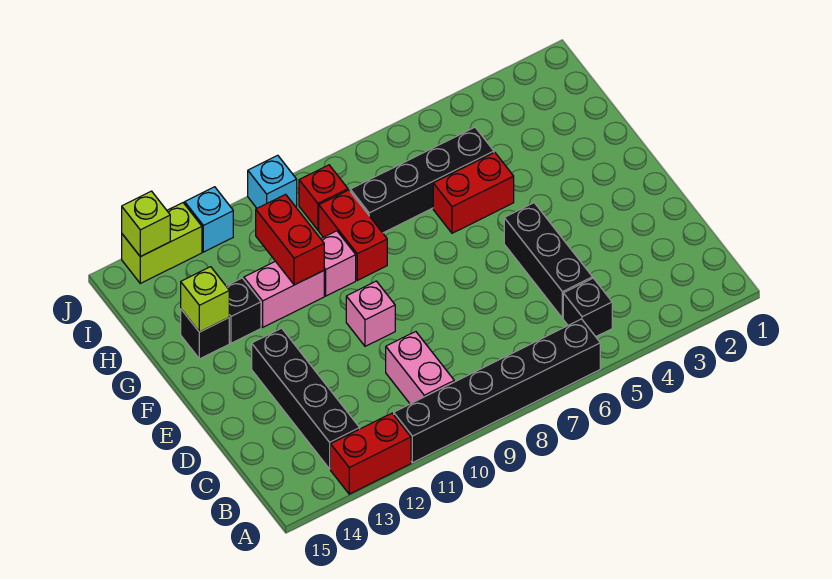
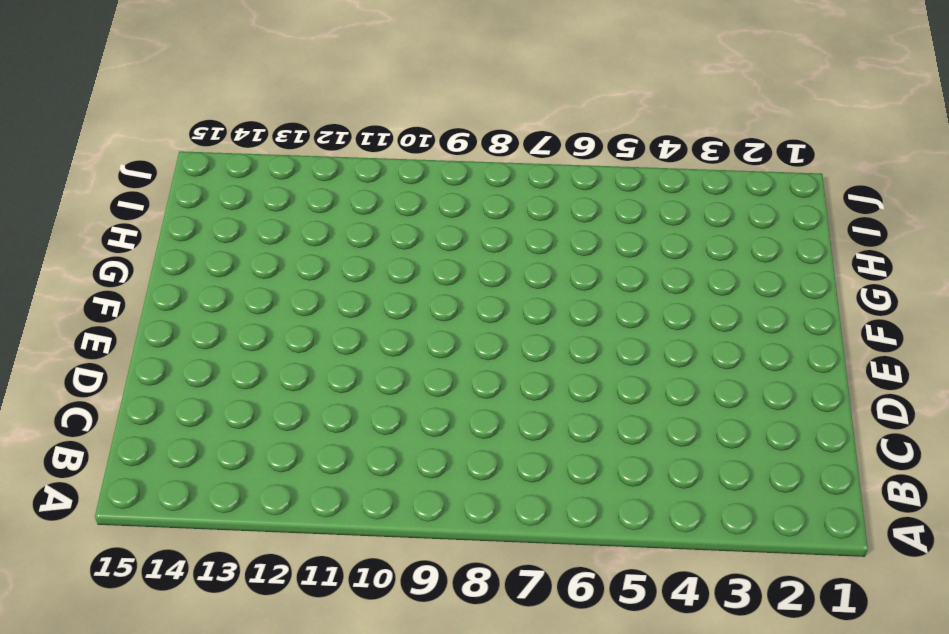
none -> black 1x6 brick [394,319,600,463]
none -> red 1x2 brick [330,413,411,494]
none -> black 1x1 brick [563,278,612,337]

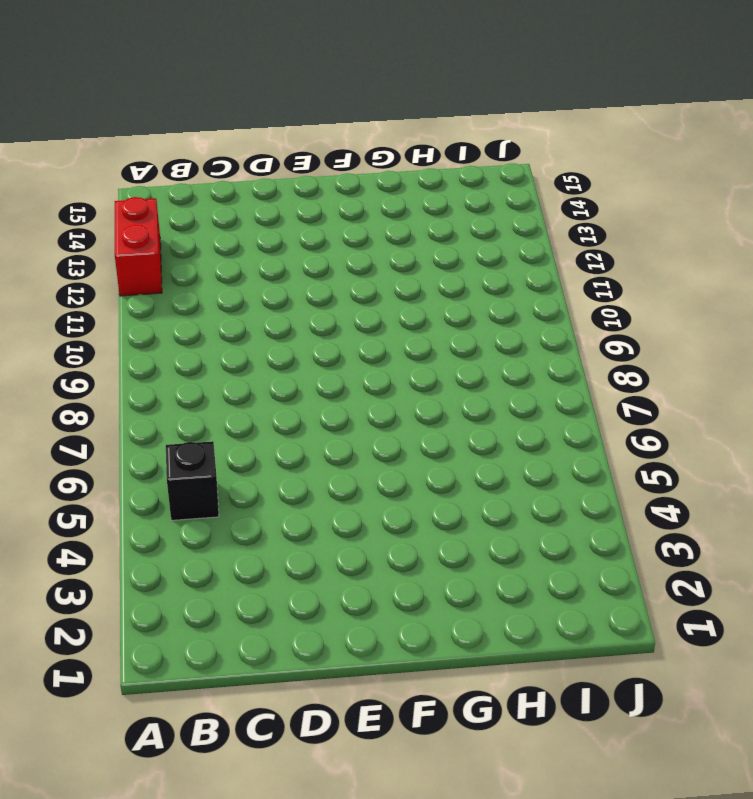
none -> black 1x6 brick [394,319,600,463]
none -> pink 1x2 brick [386,332,454,404]
none -> black 1x4 brick [252,328,360,469]

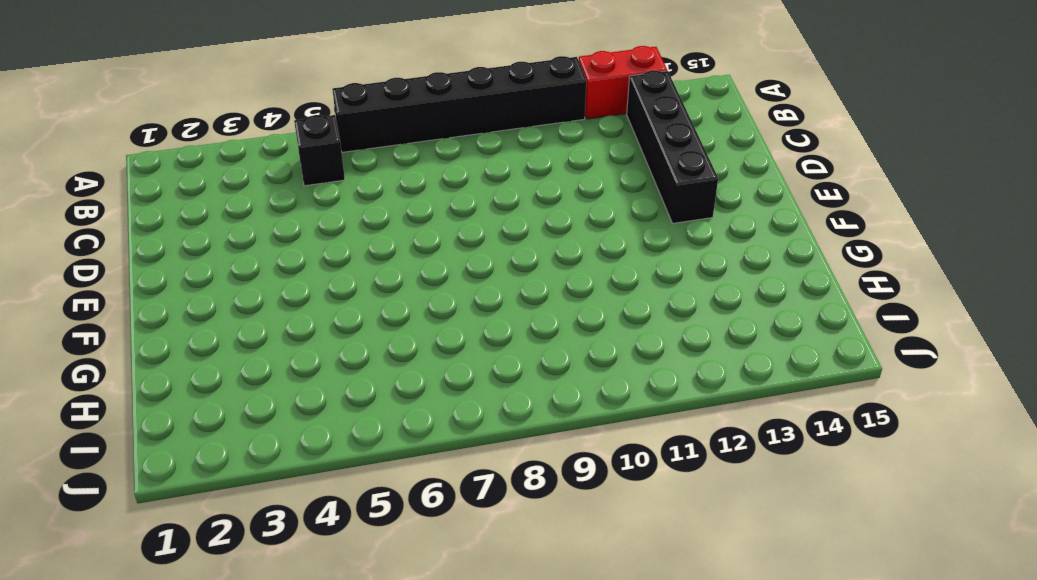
none -> pink 1x2 brick [386,332,454,404]
none -> black 1x3 brick [504,203,592,318]
none -> pink 1x1 brick [346,281,395,346]

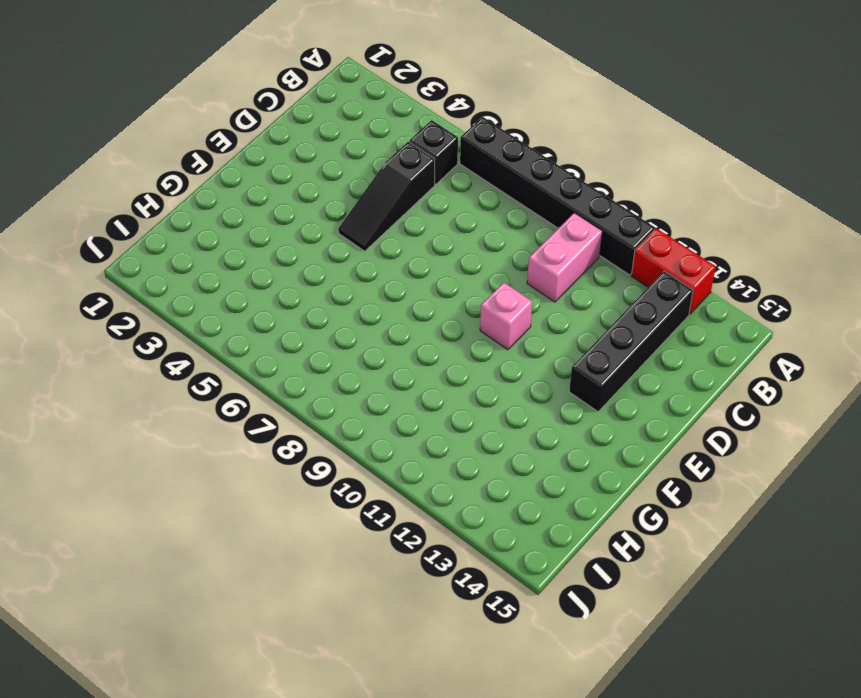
black 1x3 slope [338,142,435,251] -> black 1x3 brick [504,203,592,318]
none -> red 1x2 brick [433,152,514,233]
none -> red 1x2 brick [319,190,387,280]
none -> pink 1x1 brick [321,231,356,296]

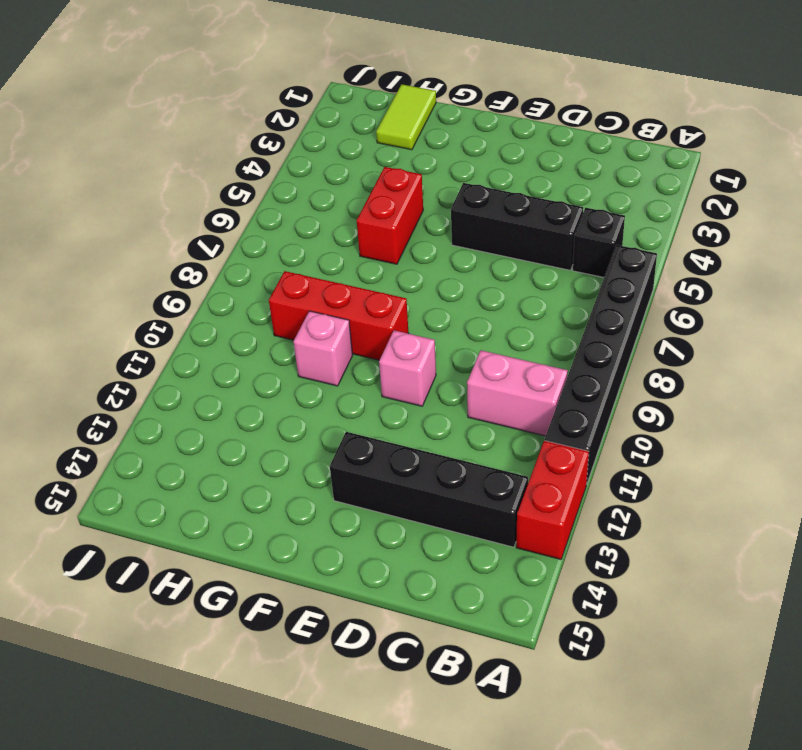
red 1x3 brick [269,271,409,360] -> red 1x2 brick [319,190,387,280]
lime 1x2 tile [376,84,436,150] -> none
none -> pink 1x2 brick [244,261,324,327]
none -> black 1x1 brick [226,278,261,343]
none -> black 1x1 brick [181,309,229,359]

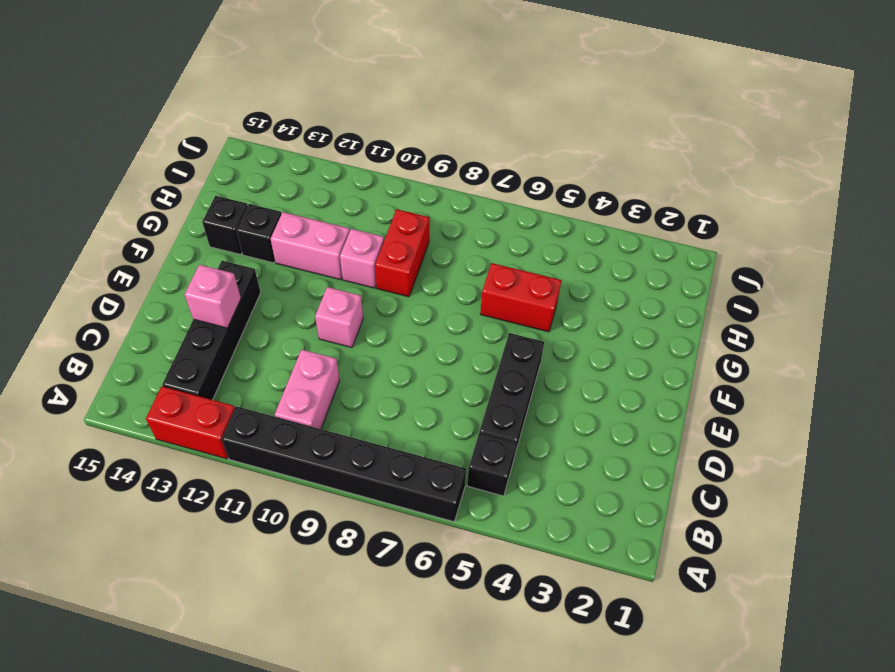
pink 1x1 brick [185,265,241,328] -> none
none -> black 1x4 brick [350,127,494,233]
none -> red 1x1 brick [299,165,348,230]
none -> cyan 1x1 brick [248,155,297,208]

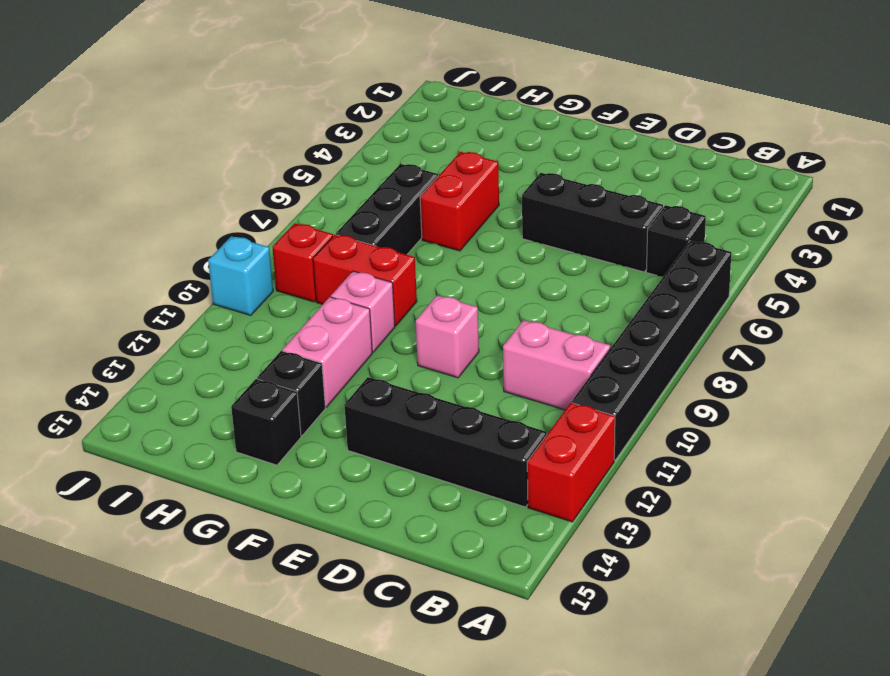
black 1x3 brick [336,164,438,255] -> black 1x4 brick [350,127,494,233]
none -> cyan 1x1 brick [185,187,233,252]
none -> lime 1x2 brick [122,203,202,283]
none -> red 1x2 brick [256,194,324,285]

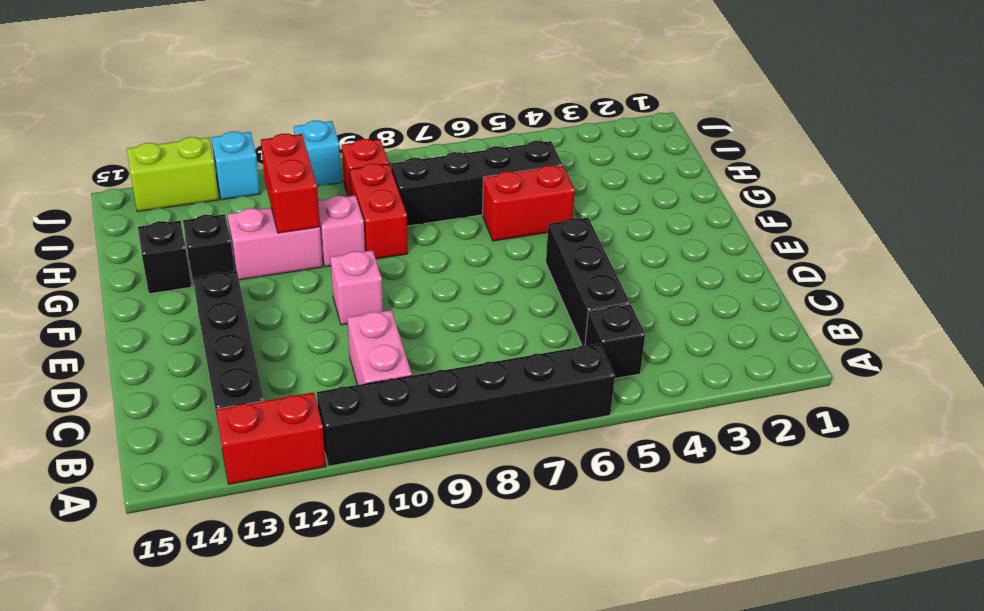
none -> lime 1x1 brick [181,267,229,332]
none -> lime 1x1 brick [122,191,170,257]

